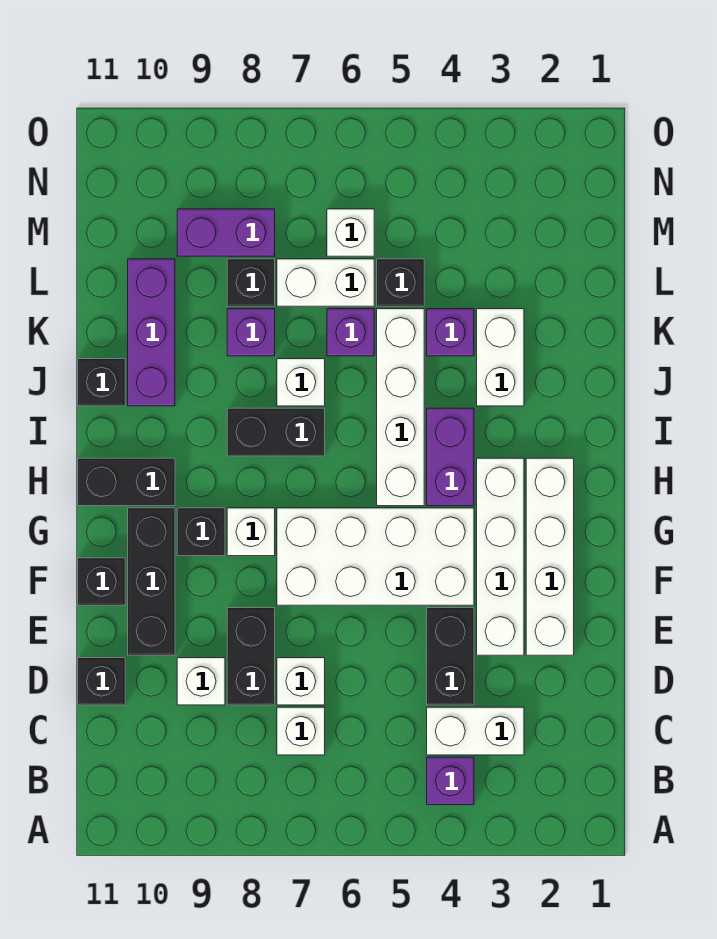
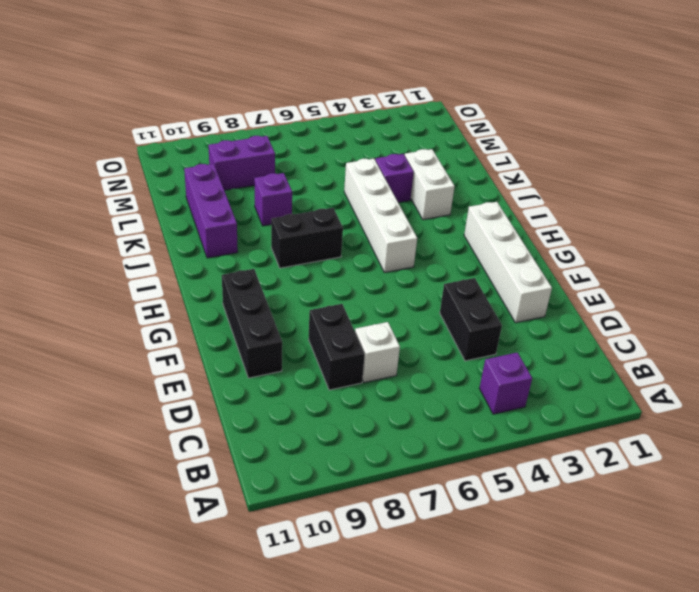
none -> white 1x2 brick [427,707,524,755]
none -> white 1x1 brick [277,707,325,755]
none -> white 1x1 brick [177,658,225,705]
none -> black 1x1 brick [78,658,125,705]

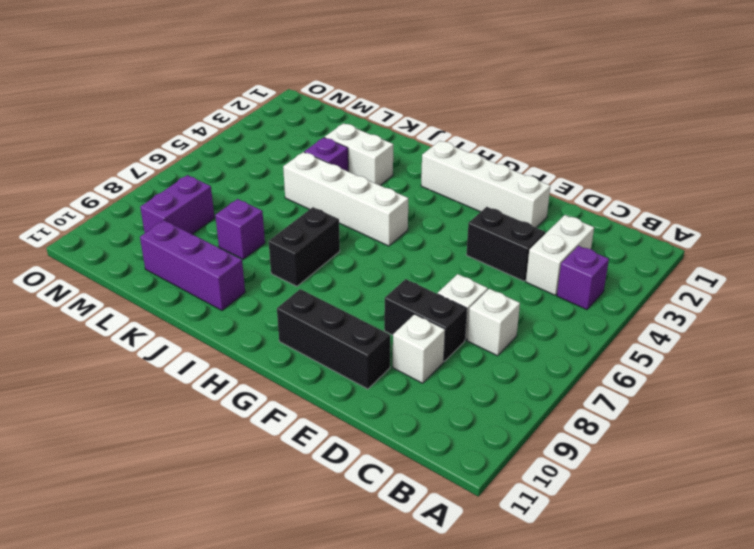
none -> black 1x1 brick [78,658,125,705]
none -> white 1x4 brick [477,458,524,655]
none -> white 2x4 brick [277,508,474,605]
none -> black 1x1 brick [78,558,125,605]

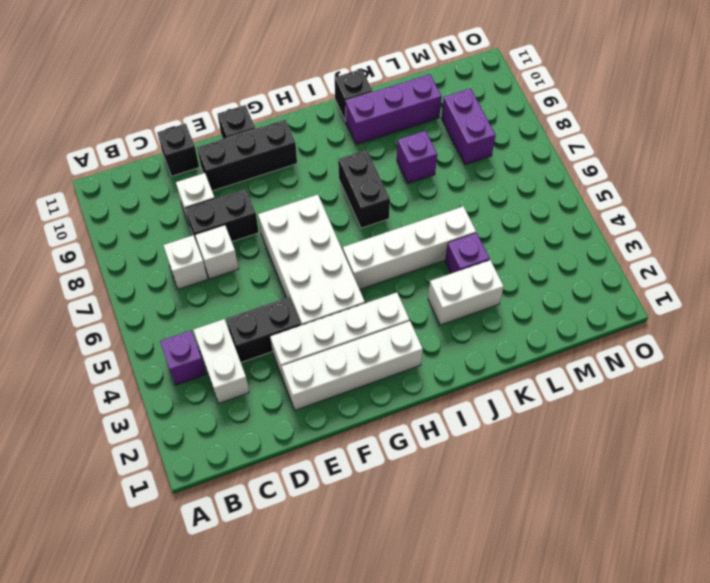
none -> white 1x1 brick [227,508,275,556]
none -> black 1x1 brick [177,508,225,556]
none -> purple 1x2 brick [427,408,474,506]
none -> black 1x2 brick [78,458,175,506]

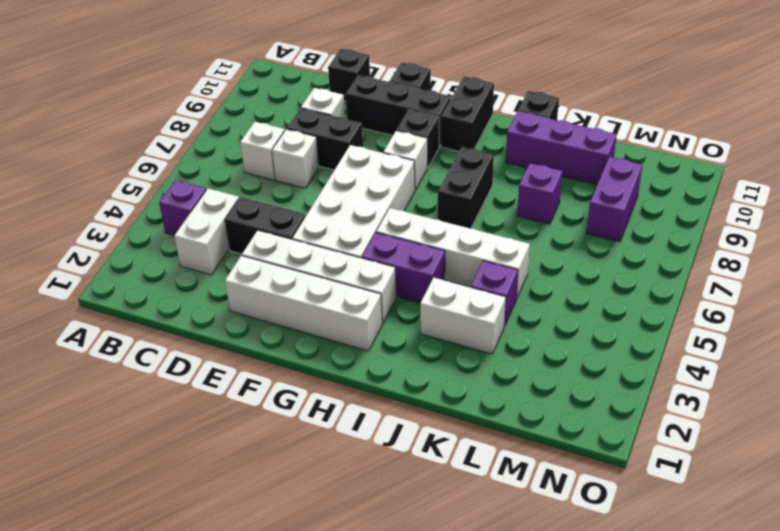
none -> white 1x1 brick [277,359,325,406]
none -> purple 1x1 brick [327,309,374,356]
none -> black 1x1 brick [377,259,424,306]
none -> white 1x2 brick [277,259,374,306]

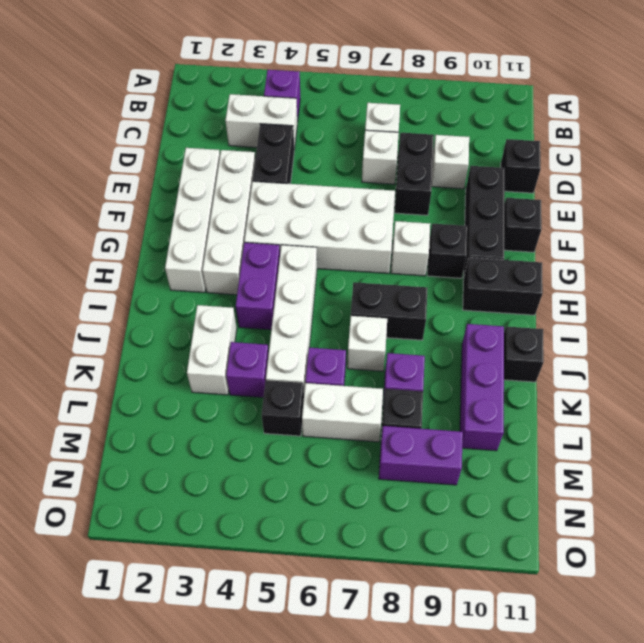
none -> white 1x1 brick [327,209,374,256]

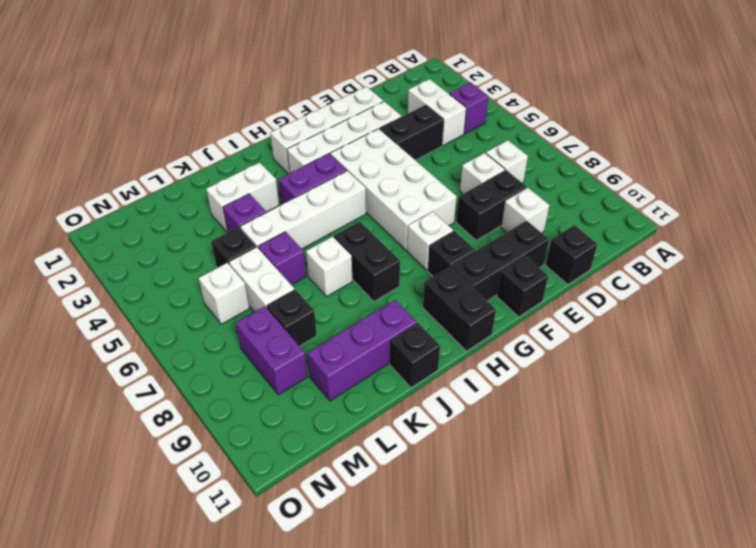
none -> purple 1x1 brick [227,309,275,356]

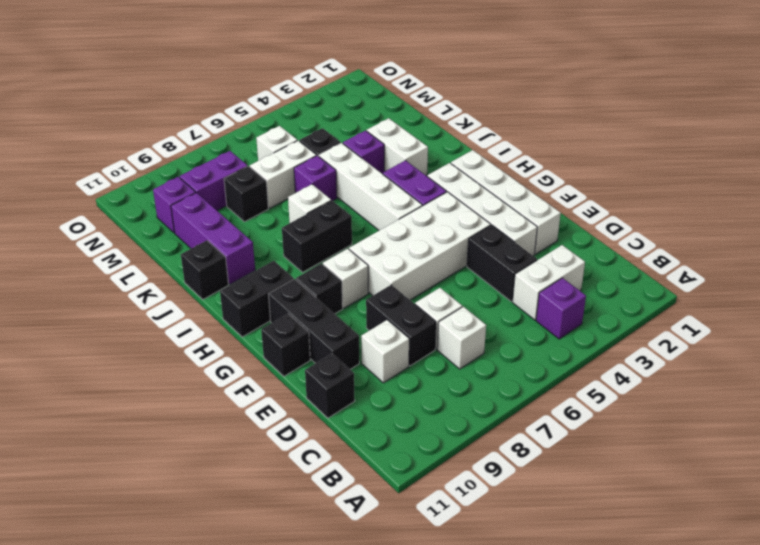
purple 1x1 brick [153,177,196,233] -> purple 1x1 brick moved to [227,309,275,356]

